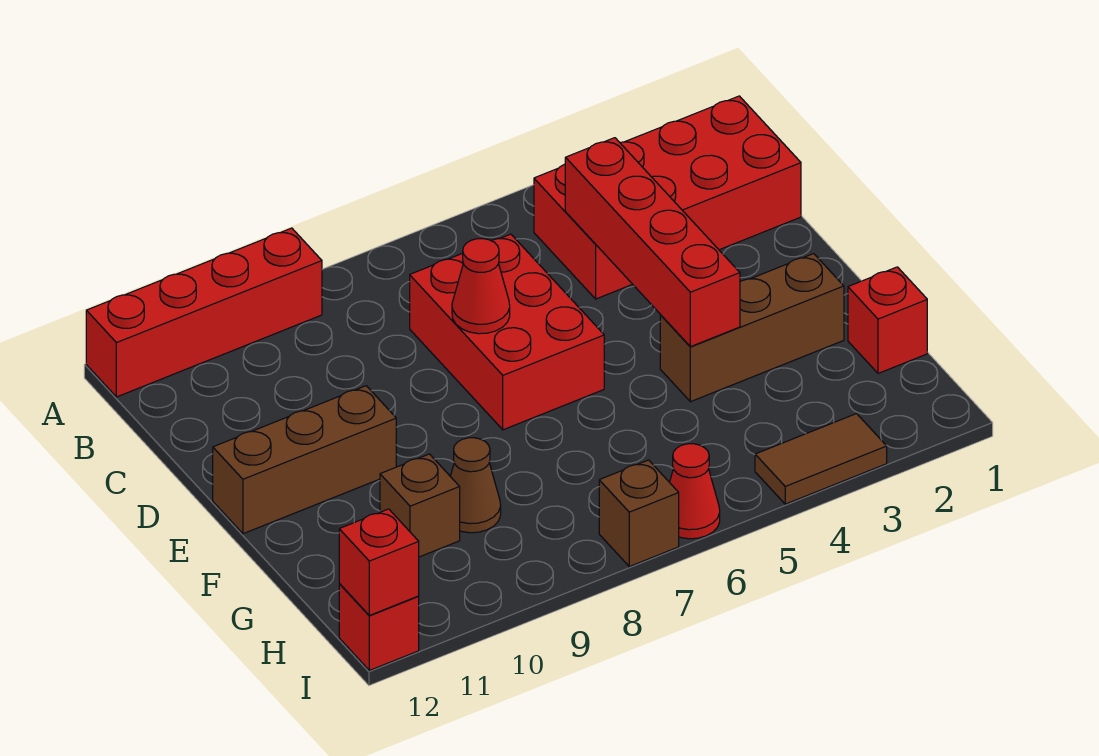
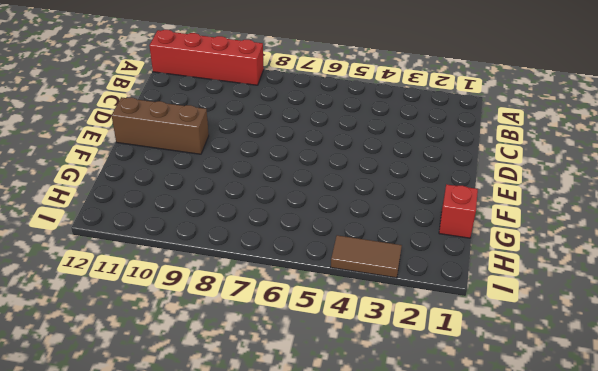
none -> red 2x4 brick [534,96,801,299]
none -> red 2x3 brick [410,234,604,430]
none -> brown 1x3 brick [660,254,844,402]

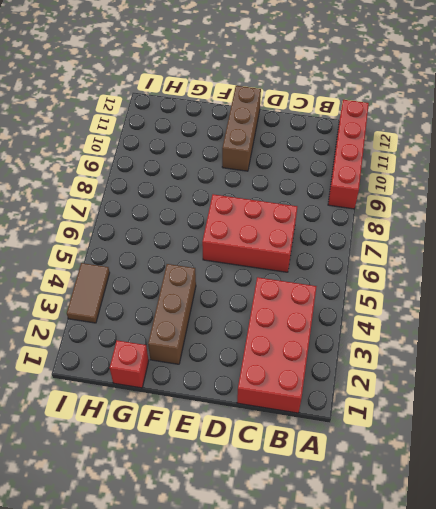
none -> brown 1x1 cone [450,438,501,533]
none -> brown 1x1 brick [380,454,460,557]
none -> red 1x1 cone [670,444,720,539]

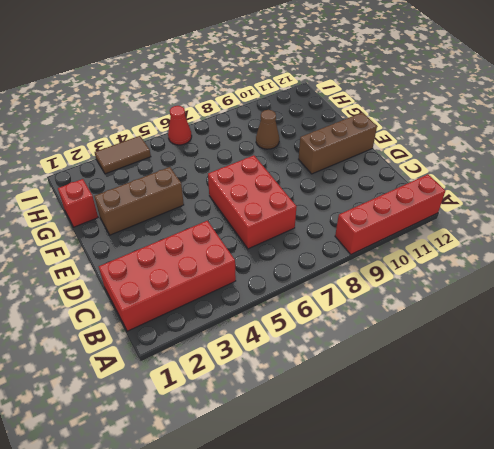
none -> brown 1x1 brick [380,454,460,557]
none -> brown 1x1 brick [599,460,679,567]
none -> red 1x1 brick [339,584,419,670]

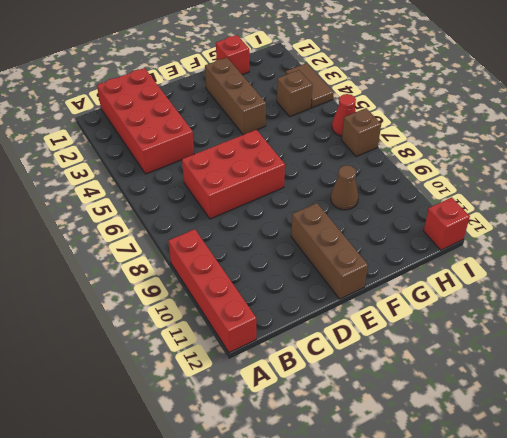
brown 1x1 brick [277,70,312,117] -> brown 1x1 brick moved to [380,454,460,557]
none -> red 1x4 brick [565,138,740,347]
none -> red 1x1 cone [452,239,510,334]
none -> red 1x1 brick [339,509,419,615]

